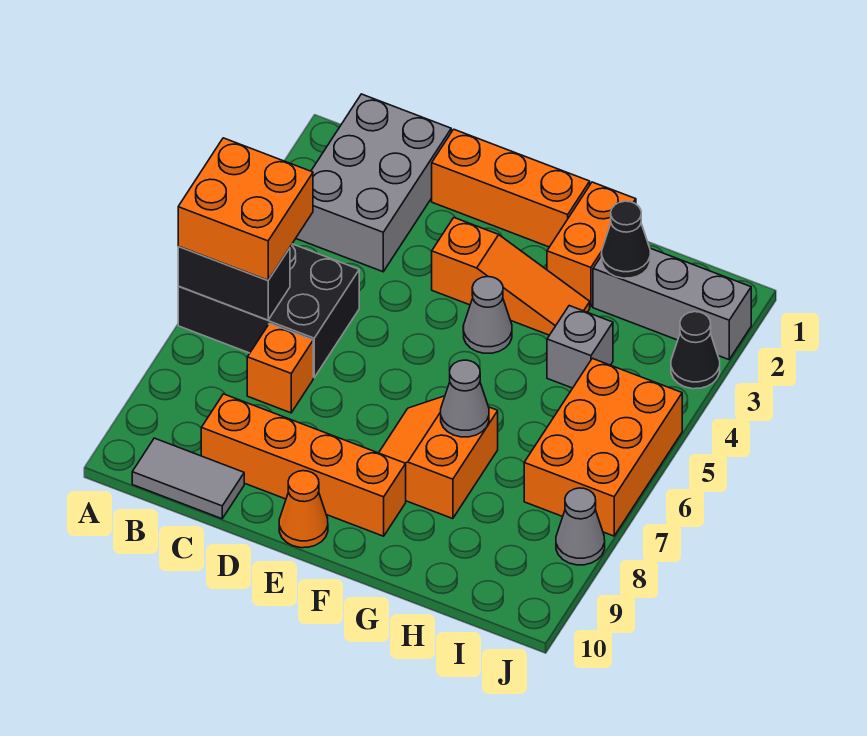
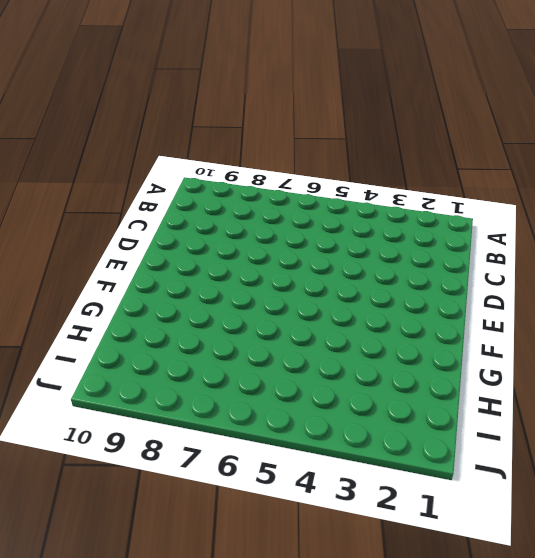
none -> black 2x3 brick [178,244,359,377]
none -> grey 2x3 brick [296,94,451,272]
none -> grey 1x2 tile [132,438,244,519]

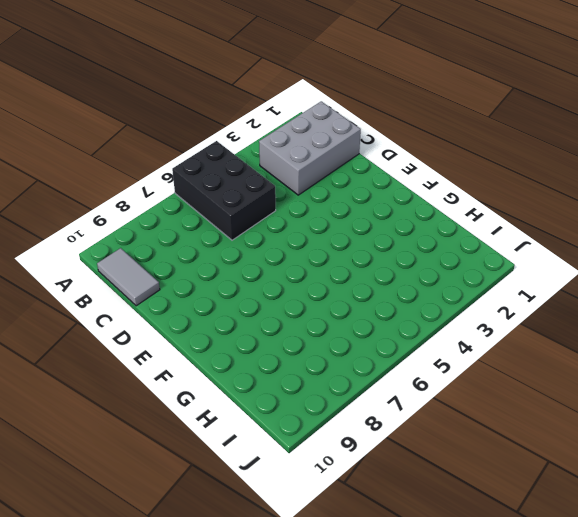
none -> orange 1x1 brick [247,323,313,413]
none -> orange 1x4 brick [201,394,406,536]
none -> orange 1x3 brick [432,129,590,247]

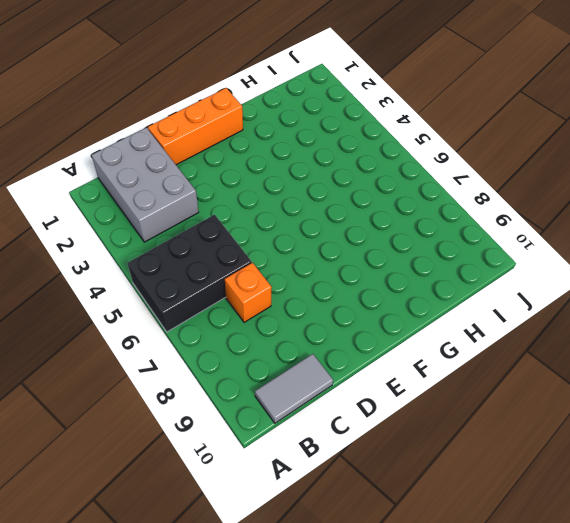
none -> orange 1x4 brick [201,394,406,536]
none -> orange 1x3 slope [432,218,590,335]
none -> orange 1x1 cone [279,471,328,548]

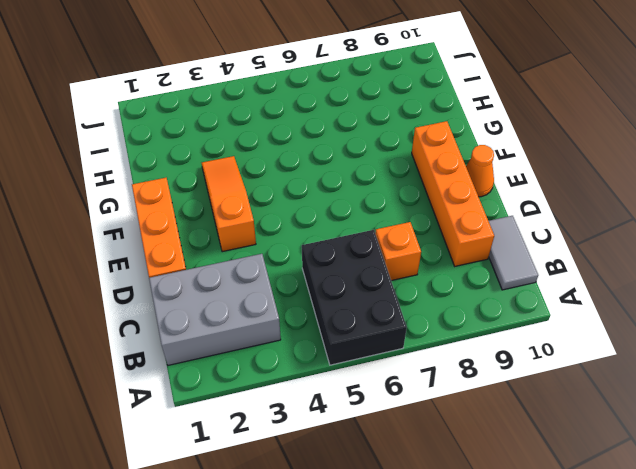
none -> grey 1x1 cone [463,277,512,353]
none -> orange 2x2 slope [379,396,498,519]
none -> orange 1x2 brick [547,182,636,307]

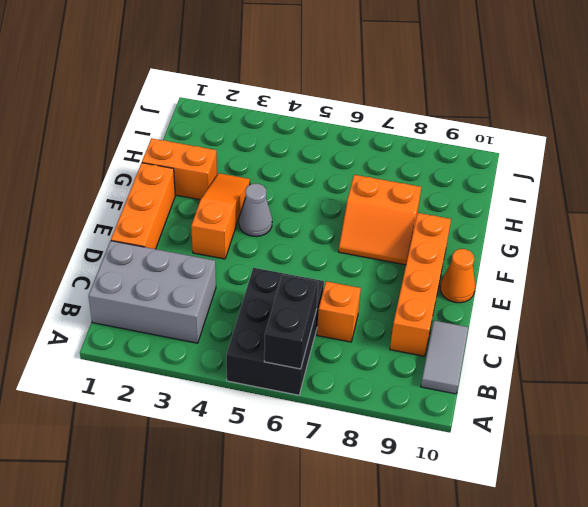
none -> grey 1x3 brick [593,248,751,360]
none -> grey 1x1 brick [547,306,613,388]
none -> orange 2x3 brick [524,358,682,536]

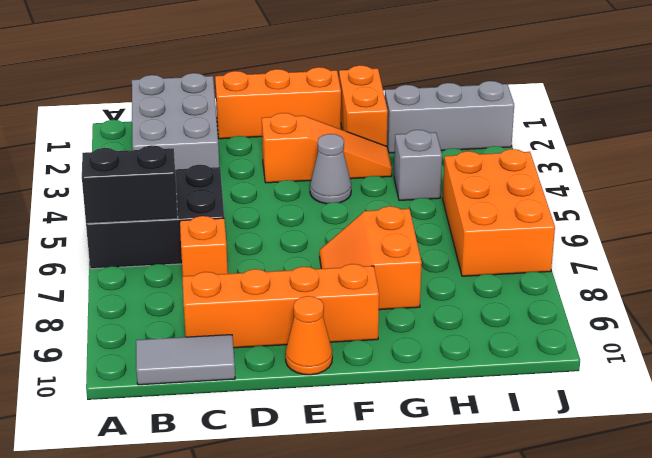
none -> black 1x1 cone [671,312,720,389]
none -> grey 1x1 cone [556,488,605,565]
none -> grey 1x1 cone [441,360,489,437]

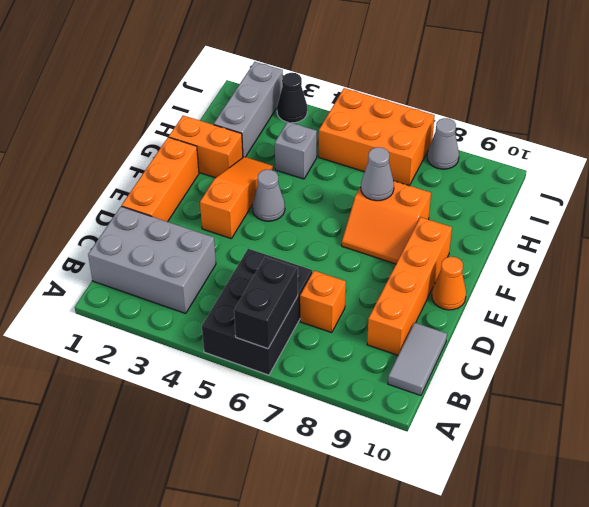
none -> black 1x1 cone [602,201,650,278]
none -> orange 2x2 brick [178,138,313,280]

